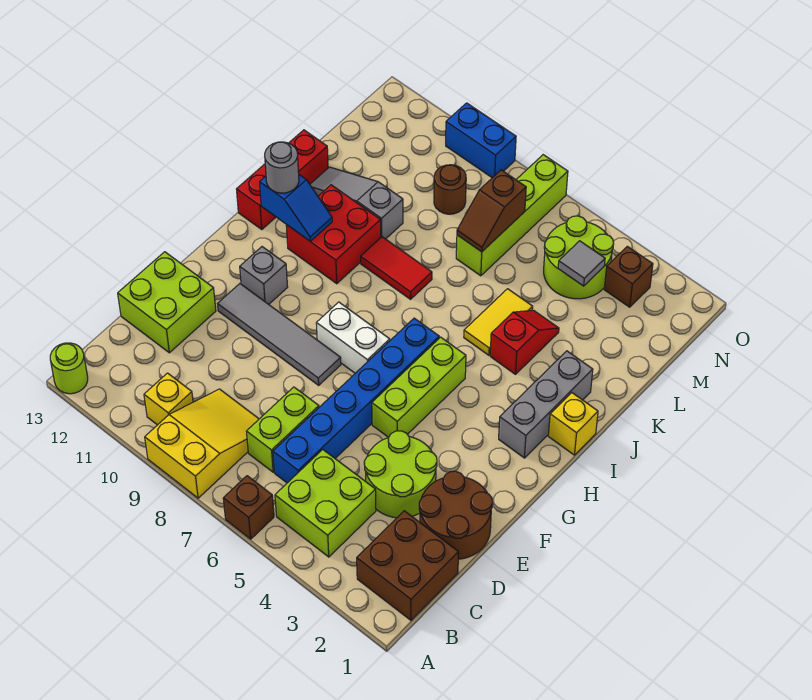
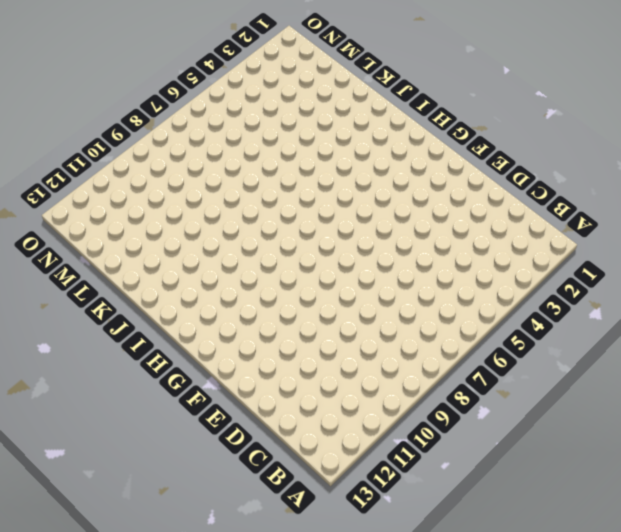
none -> brown 1x1 brick [223,476,274,539]
none -> yellow 2x3 slope [145,389,259,498]
none -> lime 1x1 round brick [50,343,88,394]
none -> brown 2x2 brick [357,511,459,620]

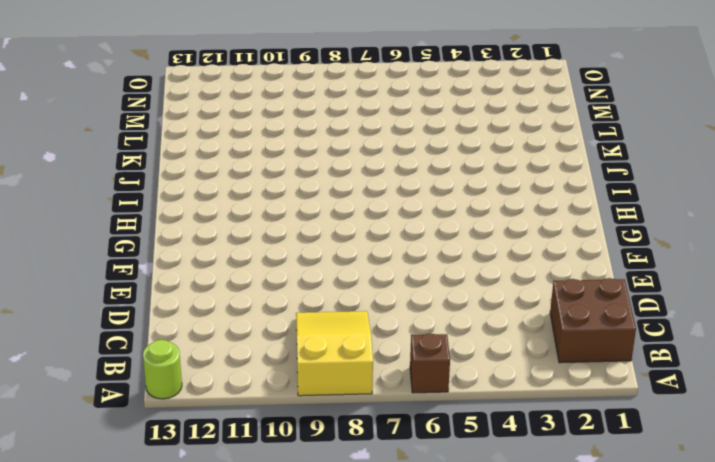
none -> lime 2x2 brick [275,450,376,557]
none -> yellow 1x1 brick [144,373,193,425]
none -> blue 1x6 brick [273,318,439,483]
none -> lime 1x2 brick [246,387,319,472]

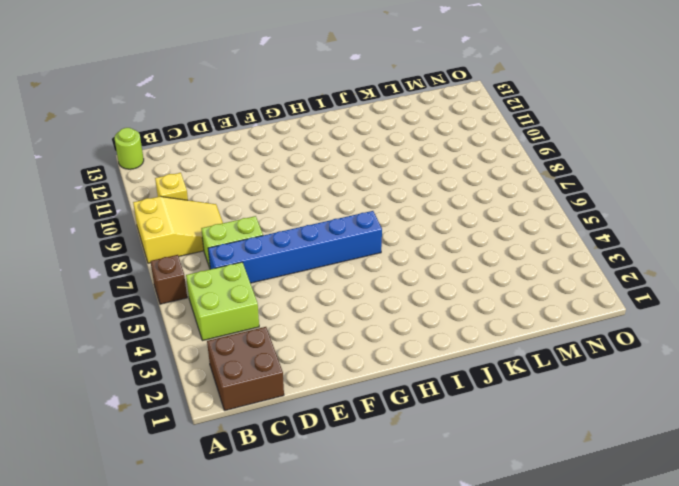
none -> brown 2x2 round brick [419,471,493,559]
none -> lime 2x2 round brick [364,431,437,518]
none -> lime 2x2 brick [118,252,216,353]
none -> lime 1x3 brick [372,337,466,438]

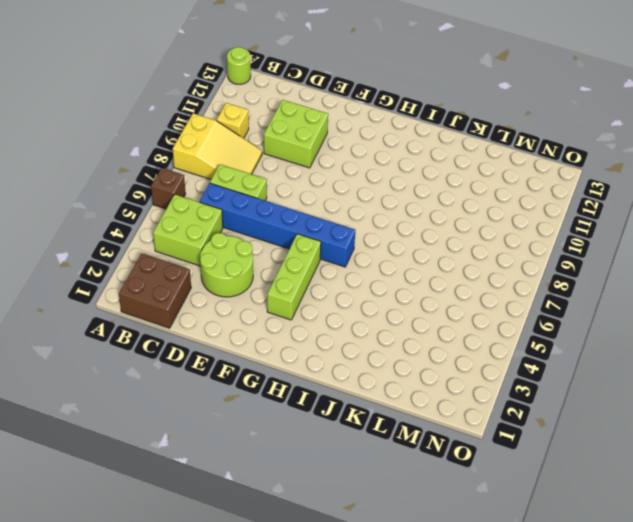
lime 2x2 brick [264,100,328,168] -> lime 2x2 brick moved to [118,252,216,353]
lime 1x3 brick [267,234,321,320] -> lime 1x3 brick turned to [372,337,466,438]
none -> brown 2x2 round brick [419,471,493,559]
none -> grey 1x4 tile [218,284,341,385]
none -> white 1x2 brick [316,302,390,373]
none -> grey 1x1 brick [240,247,288,304]

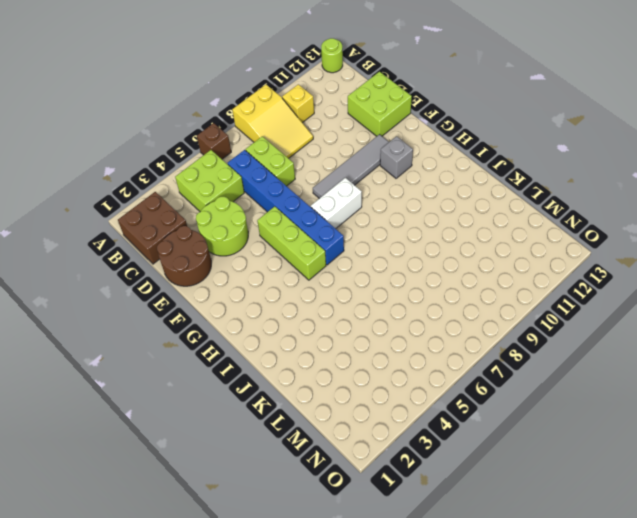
none -> grey 1x3 brick [499,351,593,458]
none -> yellow 1x1 brick [548,393,598,455]
none -> red 2x2 brick [286,185,381,284]
none -> red 1x3 brick [237,130,328,229]

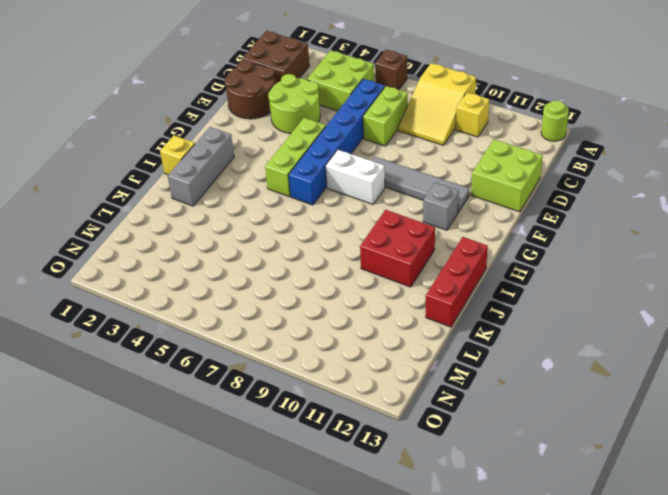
none -> red 1x2 slope [490,310,559,374]
none -> yellow 1x2 tile [464,289,533,355]
none -> red 1x2 tile [361,237,432,299]
none -> grey 1x3 slope [310,167,403,239]

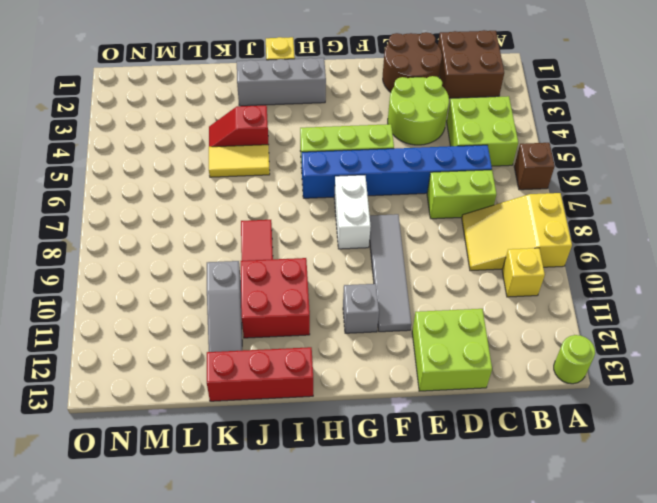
none -> lime 1x4 brick [456,155,568,276]
none -> lime 2x2 round brick [544,216,614,299]
none -> brown 1x1 round brick [434,165,466,214]
none -> brown 1x1 brick [604,246,653,307]

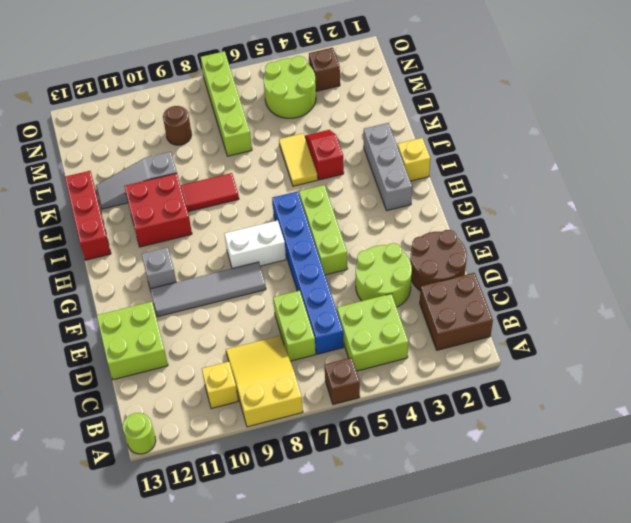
none -> blue 1x2 brick [446,103,516,178]
none -> blue 1x2 slope [260,175,332,241]
none -> brown 1x2 slope [457,170,526,252]
none -> grey 1x1 tile [558,241,605,286]

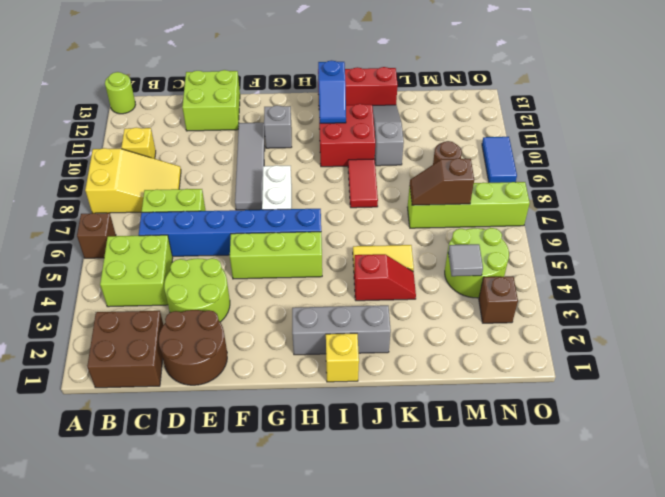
blue 1x2 tile [482,137,517,183] -> blue 1x2 brick [446,103,516,178]
none -> grey 1x1 round brick [265,142,299,193]

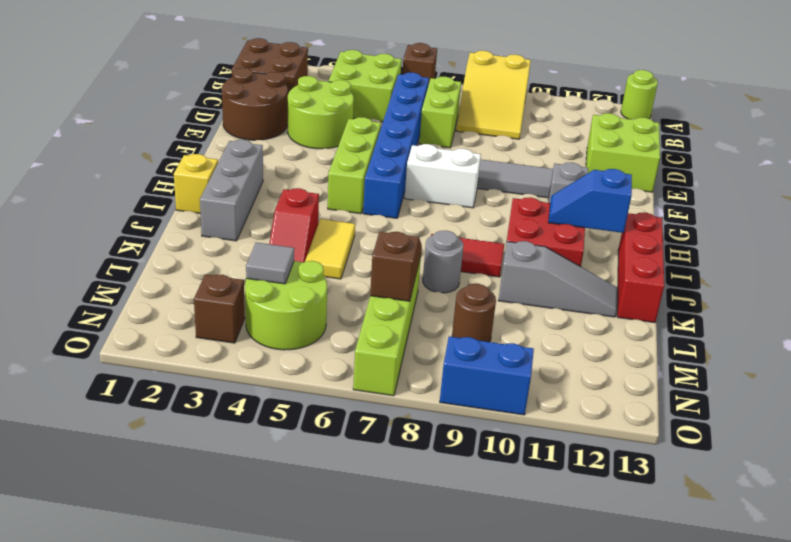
grey 1x1 round brick [423,231,463,293] -> grey 1x1 round brick moved to [265,142,299,193]
none -> yellow 1x1 brick [144,373,193,425]

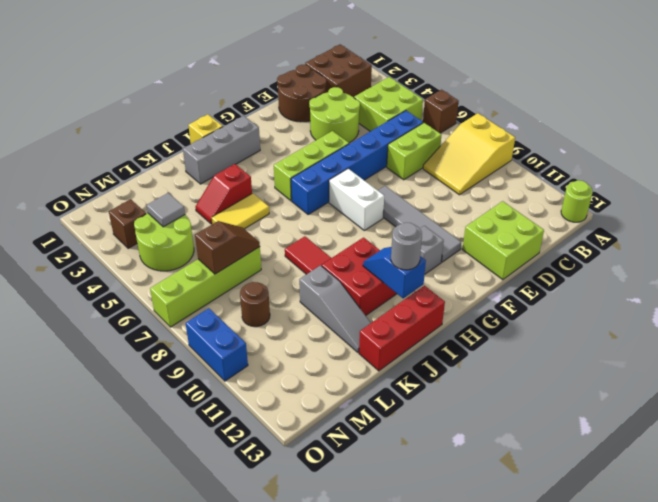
none -> yellow 1x1 brick [144,373,193,425]

